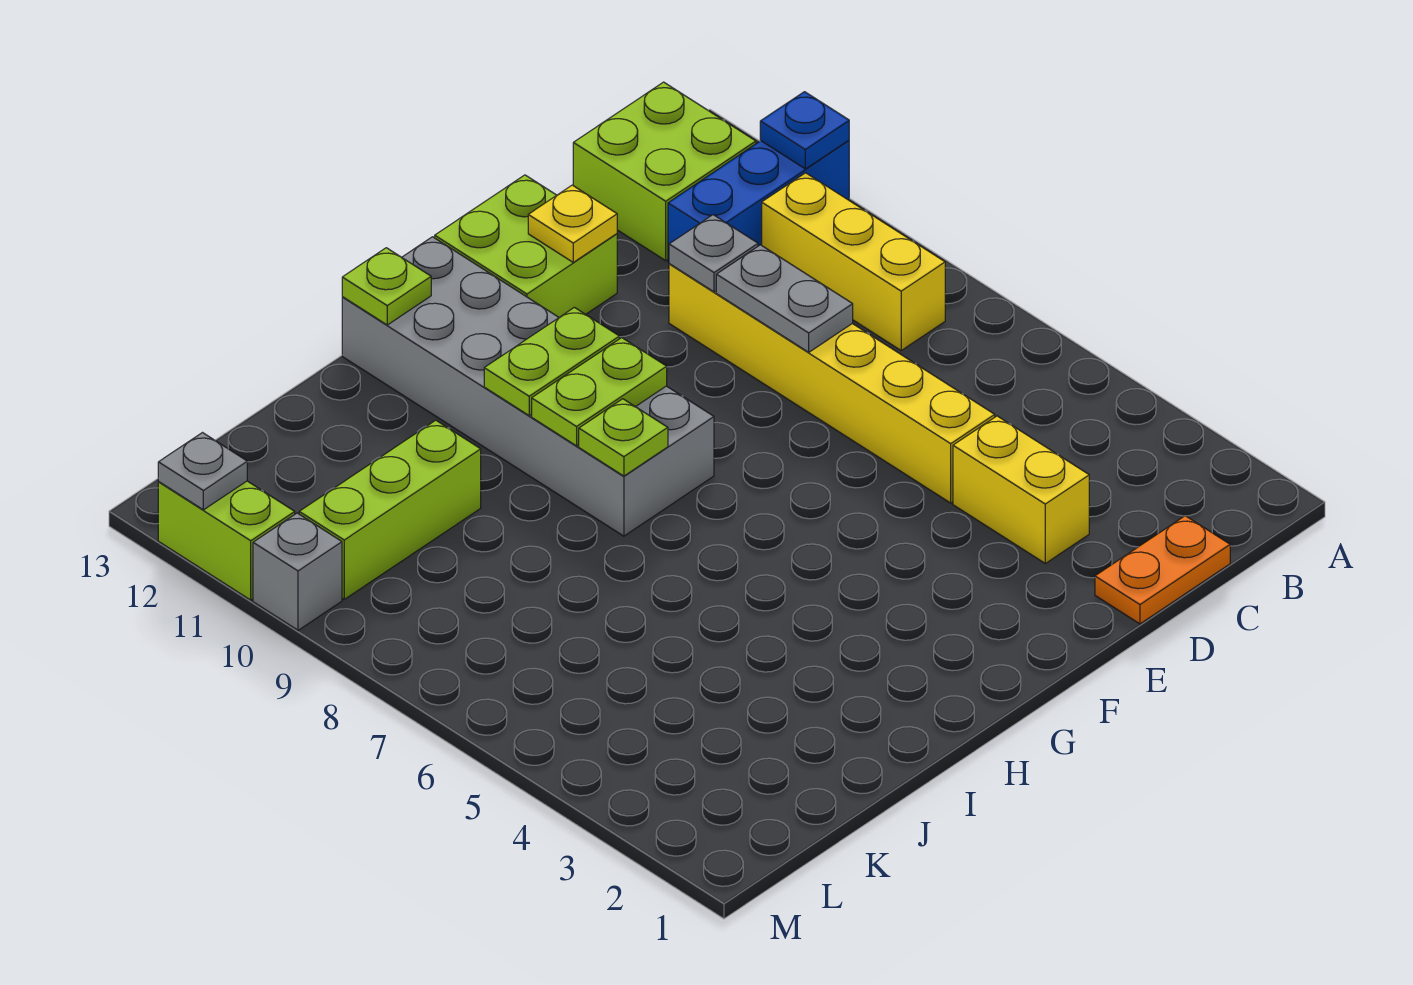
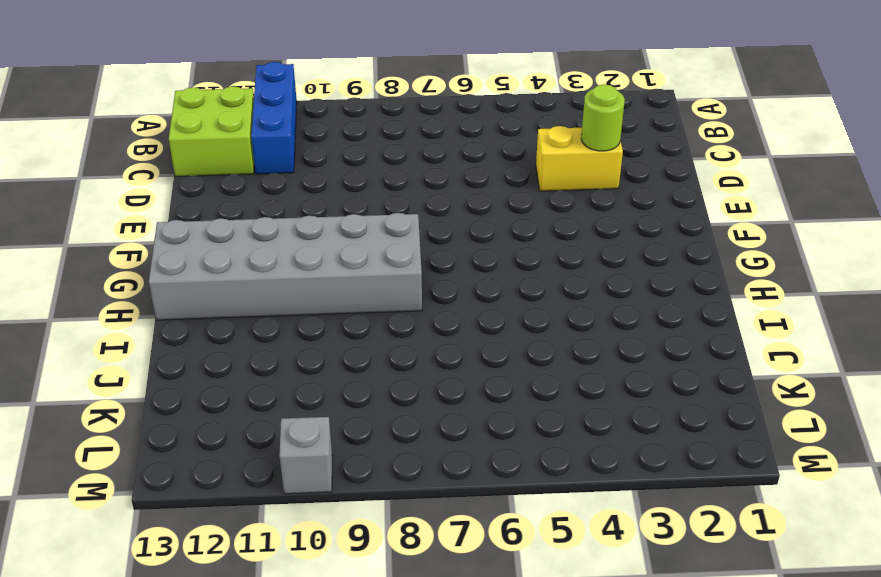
lime 1x1 round brick [581,84,625,151] -> none
none -> yellow 1x3 brick [762,173,945,350]
none -> orange 1x2 plate [1095,516,1230,624]
none -> yellow 1x6 brick [669,264,995,503]

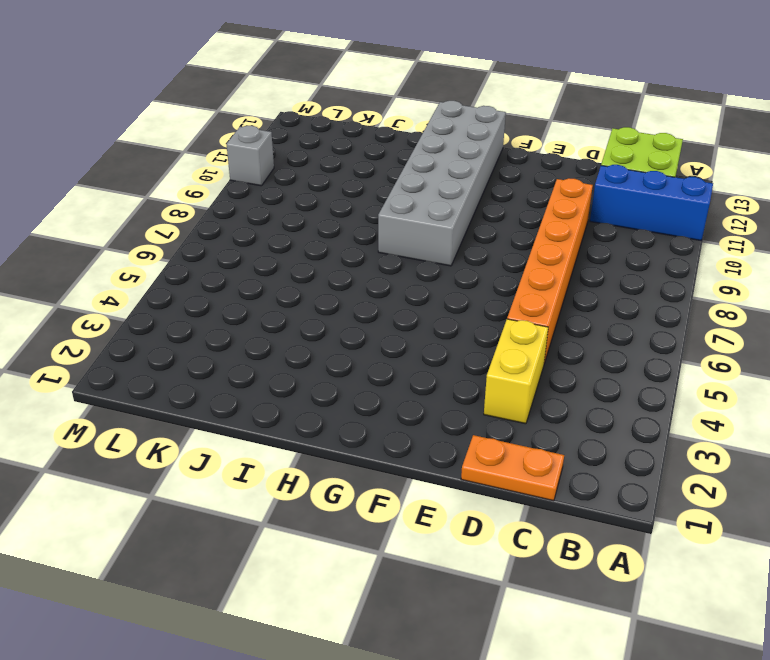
orange 1x6 brick [507,178,593,363] -> yellow 1x6 brick [669,264,995,503]
none -> yellow 1x3 brick [762,173,945,350]
none -> lime 2x2 brick [435,175,617,317]
none -> lime 1x3 brick [299,420,481,599]

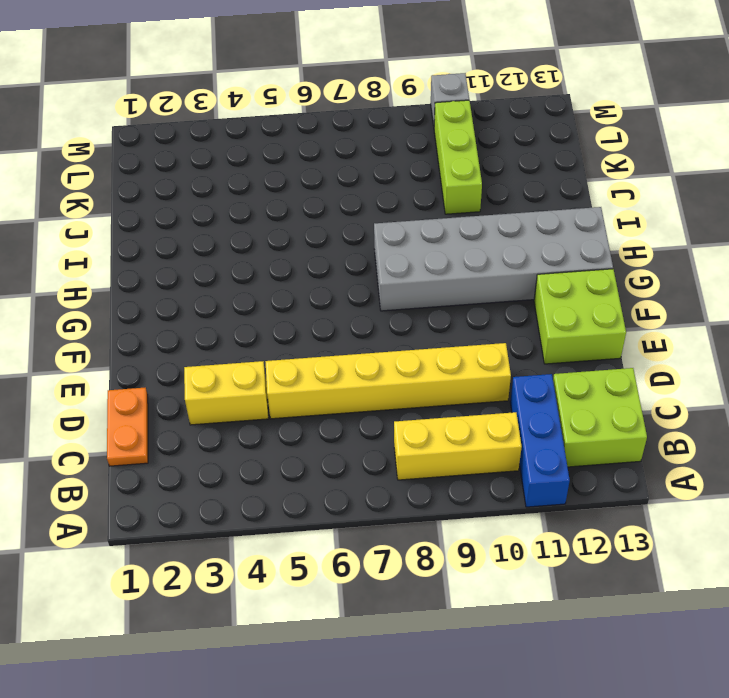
none -> lime 1x2 brick [158,481,295,600]
none -> blue 1x1 plate [760,92,849,169]
none -> grey 1x2 plate [716,245,853,352]

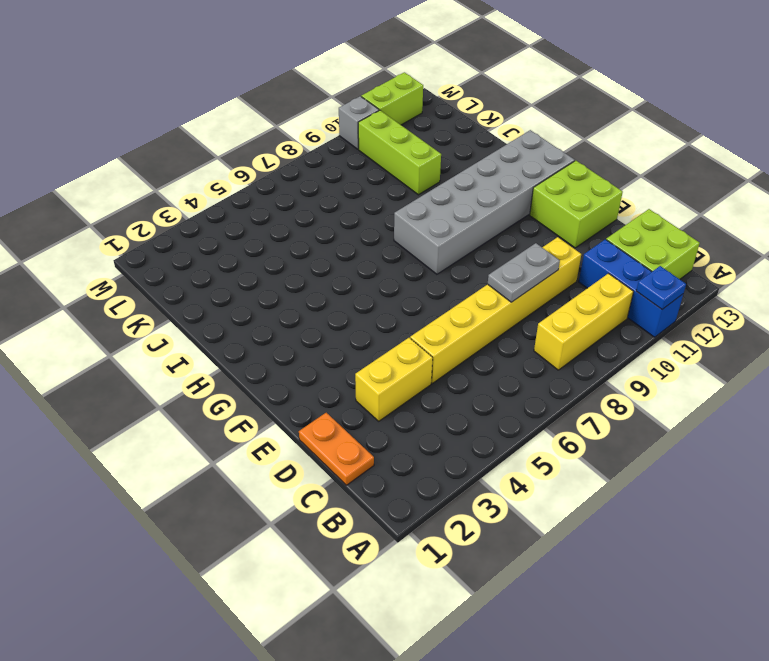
none -> grey 1x1 plate [669,215,758,292]
none -> yellow 1x1 plate [528,185,617,262]
none -> lime 1x2 plate [532,338,667,446]

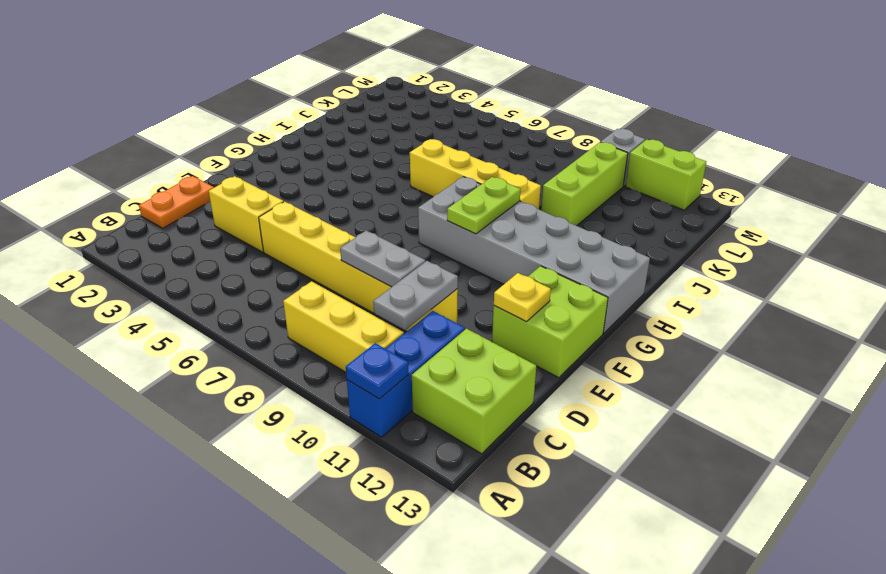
grey 1x2 plate [373,261,458,330] -> grey 1x1 plate [669,215,758,292]
yellow 1x4 brick [410,139,541,209] -> none
none -> lime 1x2 plate [484,307,619,415]
none -> lime 1x1 plate [579,399,668,476]
none -> lime 1x1 plate [342,248,431,325]

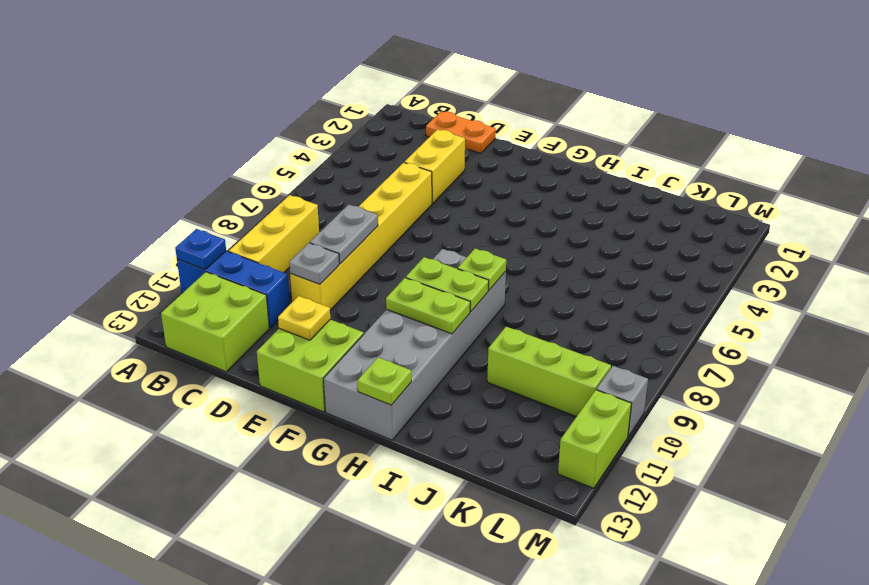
none -> grey 1x1 plate [158,433,247,510]

